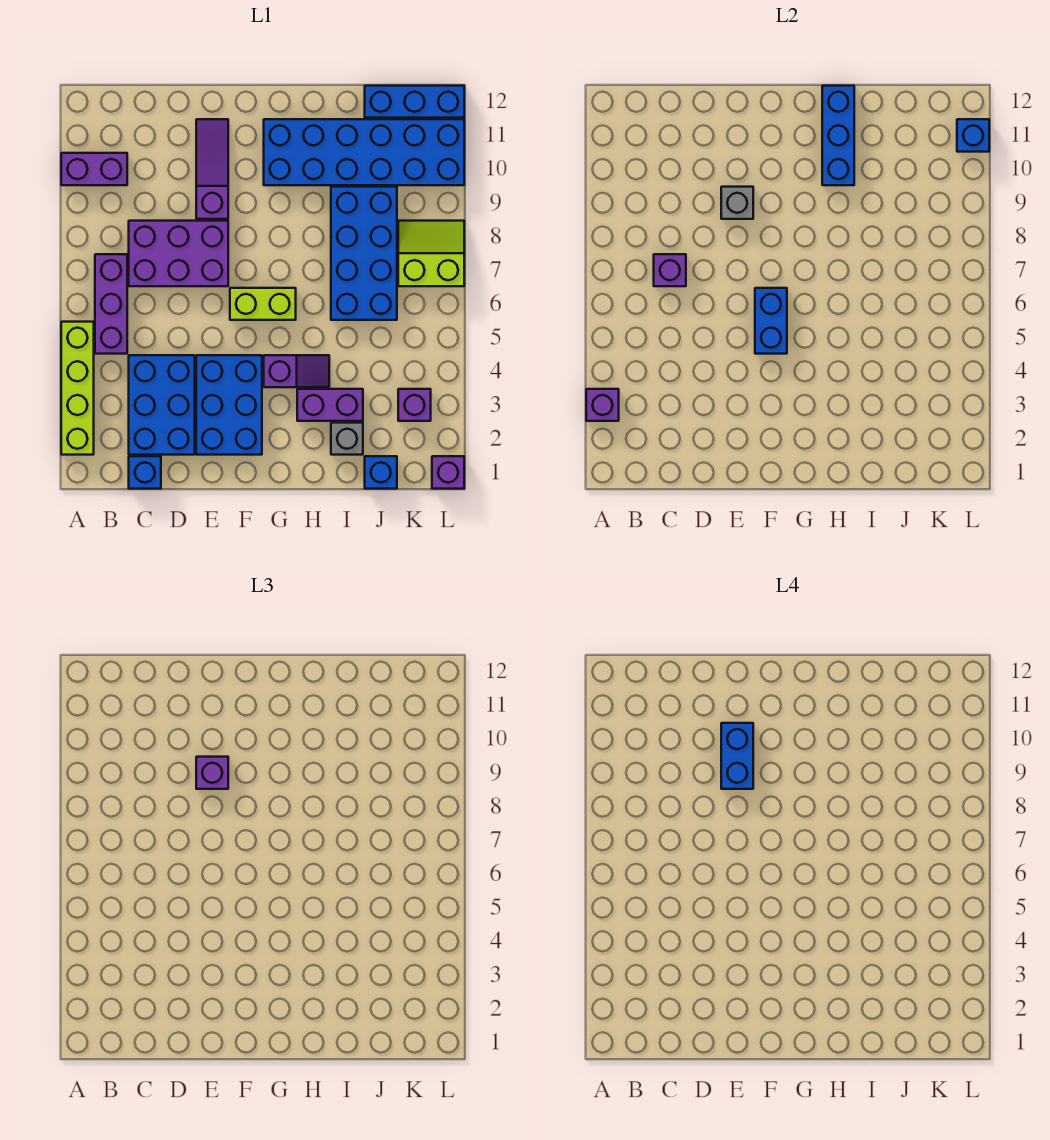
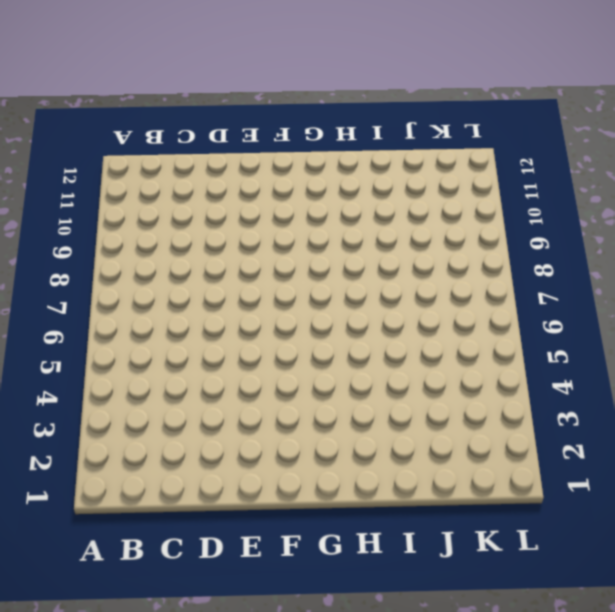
none -> lime 1x4 brick [61,322,94,455]
none -> purple 1x2 brick [61,153,127,185]
none -> purple 1x3 brick [95,254,127,354]

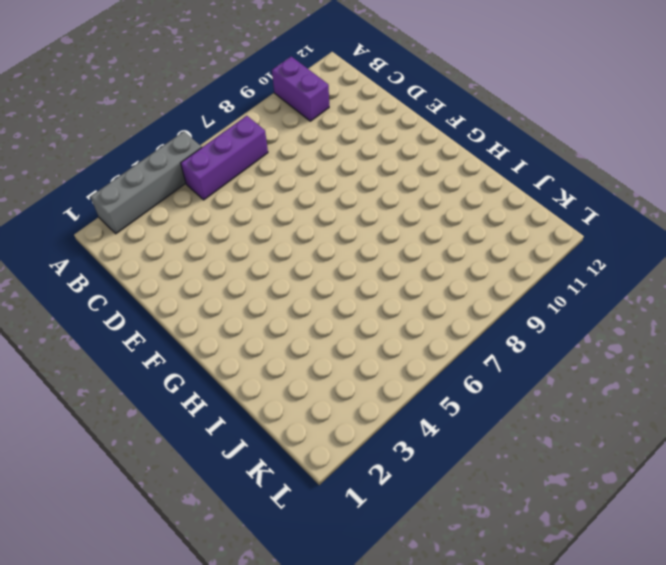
grey 1x4 brick [90,131,202,234] -> lime 1x4 brick [61,322,94,455]
none -> blue 1x1 brick [129,456,161,489]
none -> blue 2x3 brick [129,355,195,455]
none -> purple 2x3 brick [129,221,228,286]

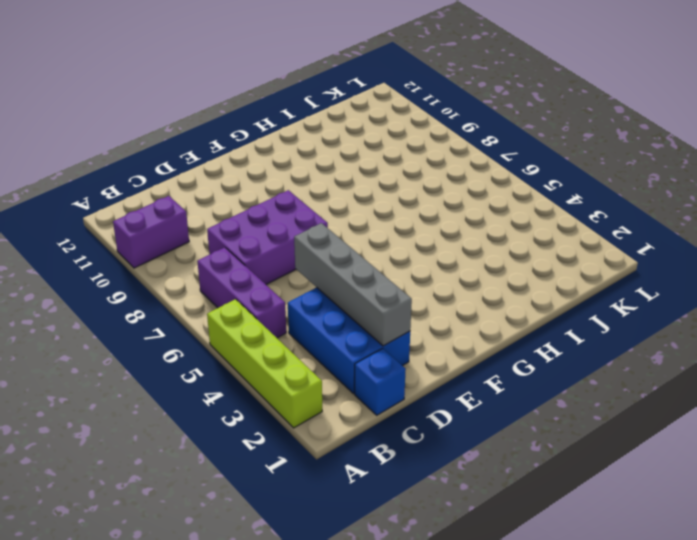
grey 1x4 brick [294,223,412,346] -> none
none -> blue 2x3 brick [196,355,262,455]
none -> purple 1x3 slope [196,119,228,219]
none -> lime 1x2 brick [230,288,296,320]

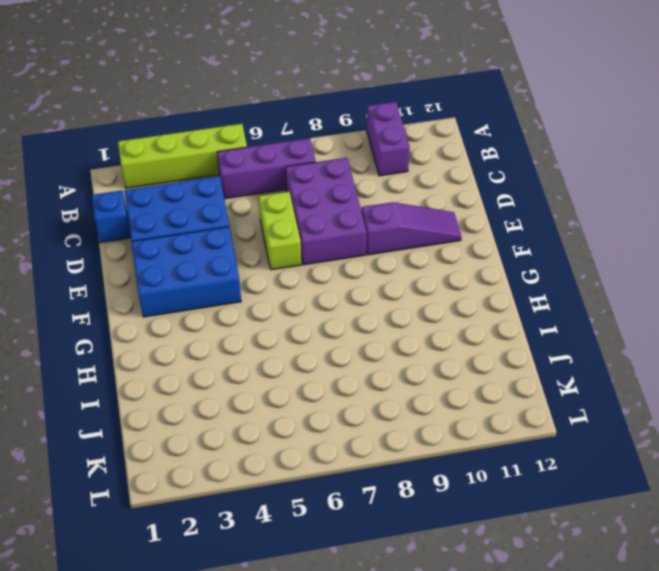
lime 1x2 brick [259,192,301,270] -> lime 1x2 brick moved to [230,288,296,320]
none -> purple 1x2 slope [264,355,329,387]
none -> blue 2x6 brick [264,119,464,185]
none -> purple 1x2 brick [297,389,363,421]

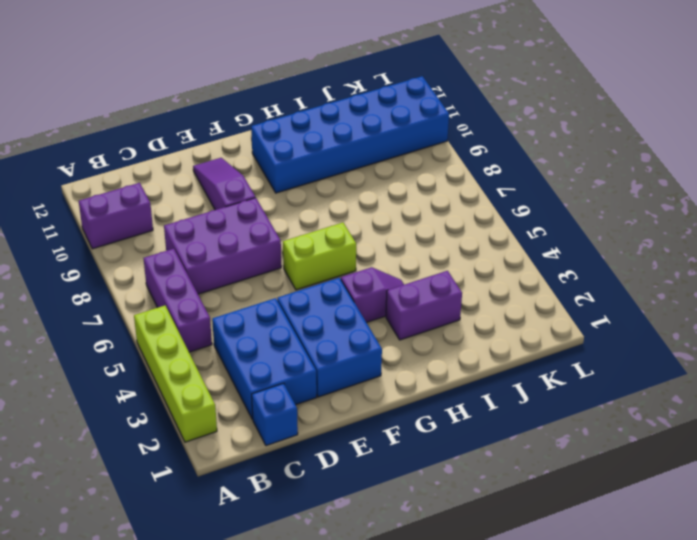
none -> grey 1x1 brick [331,423,363,455]
none -> blue 2x4 brick [331,187,397,320]
none -> blue 1x1 brick [365,456,397,489]

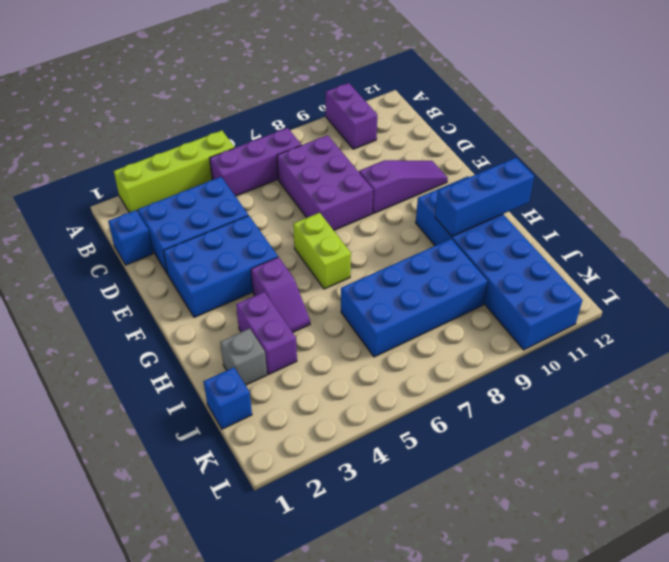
none -> blue 1x3 brick [365,86,464,118]
none -> purple 1x1 brick [398,389,431,421]
none -> lime 2x2 slope [398,221,464,286]

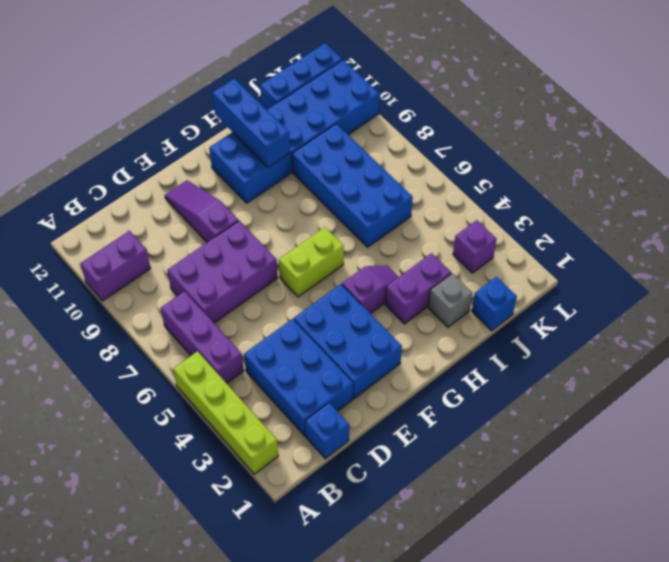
none -> lime 2x2 slope [398,221,464,286]
none -> purple 1x1 brick [432,456,464,489]
none -> purple 1x1 brick [586,389,619,421]

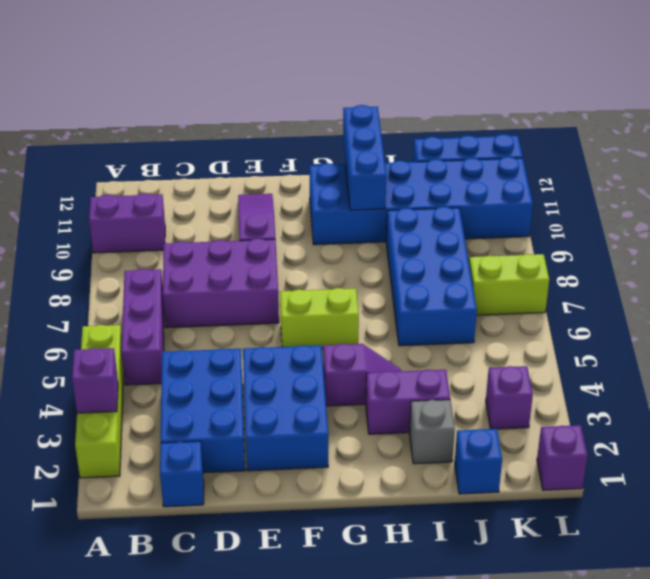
none -> purple 1x1 brick [654,254,686,286]
none -> grey 1x1 brick [721,187,753,219]
none -> blue 1x2 brick [755,288,787,354]

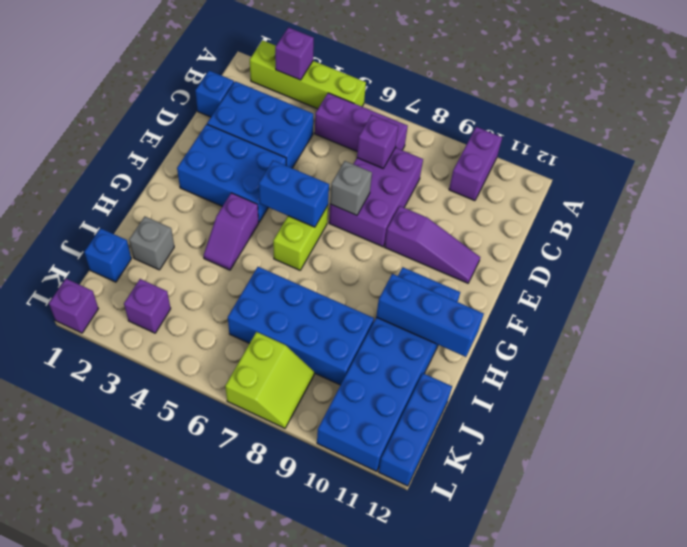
grey 1x1 brick [330,161,372,215] -> grey 1x1 brick moved to [721,187,753,219]
none -> purple 1x2 brick [297,389,363,421]
none -> blue 1x1 brick [957,119,989,152]
none -> purple 1x1 brick [196,757,228,789]

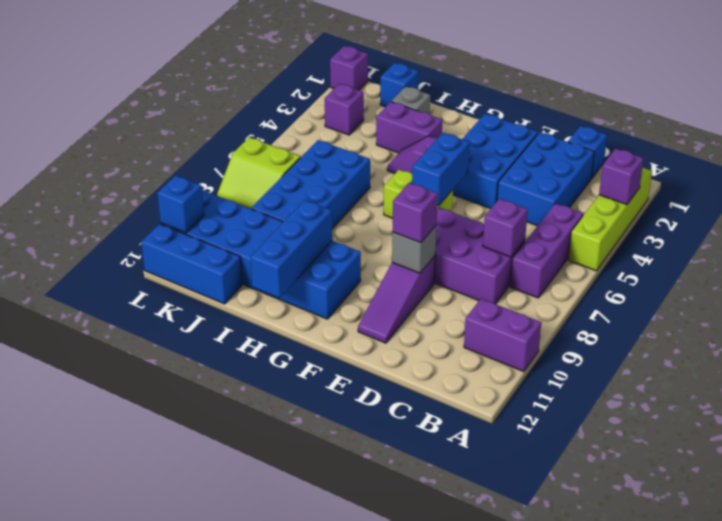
none -> blue 1x2 brick [721,723,753,789]

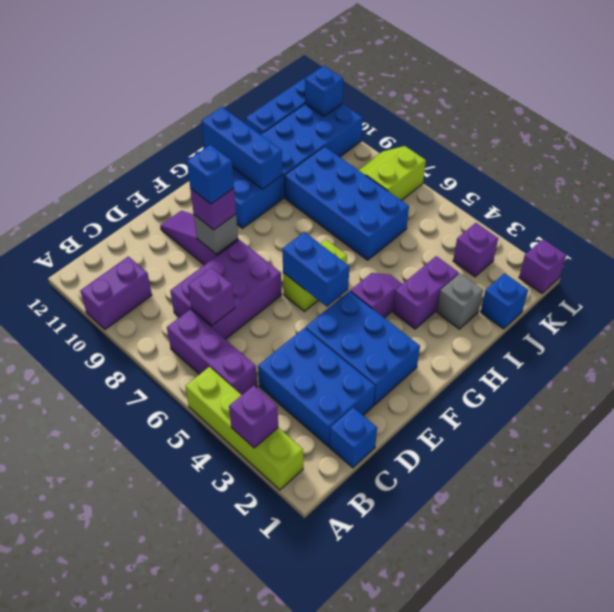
blue 1x1 brick [187,145,234,204] -> blue 1x2 brick [721,723,753,789]

